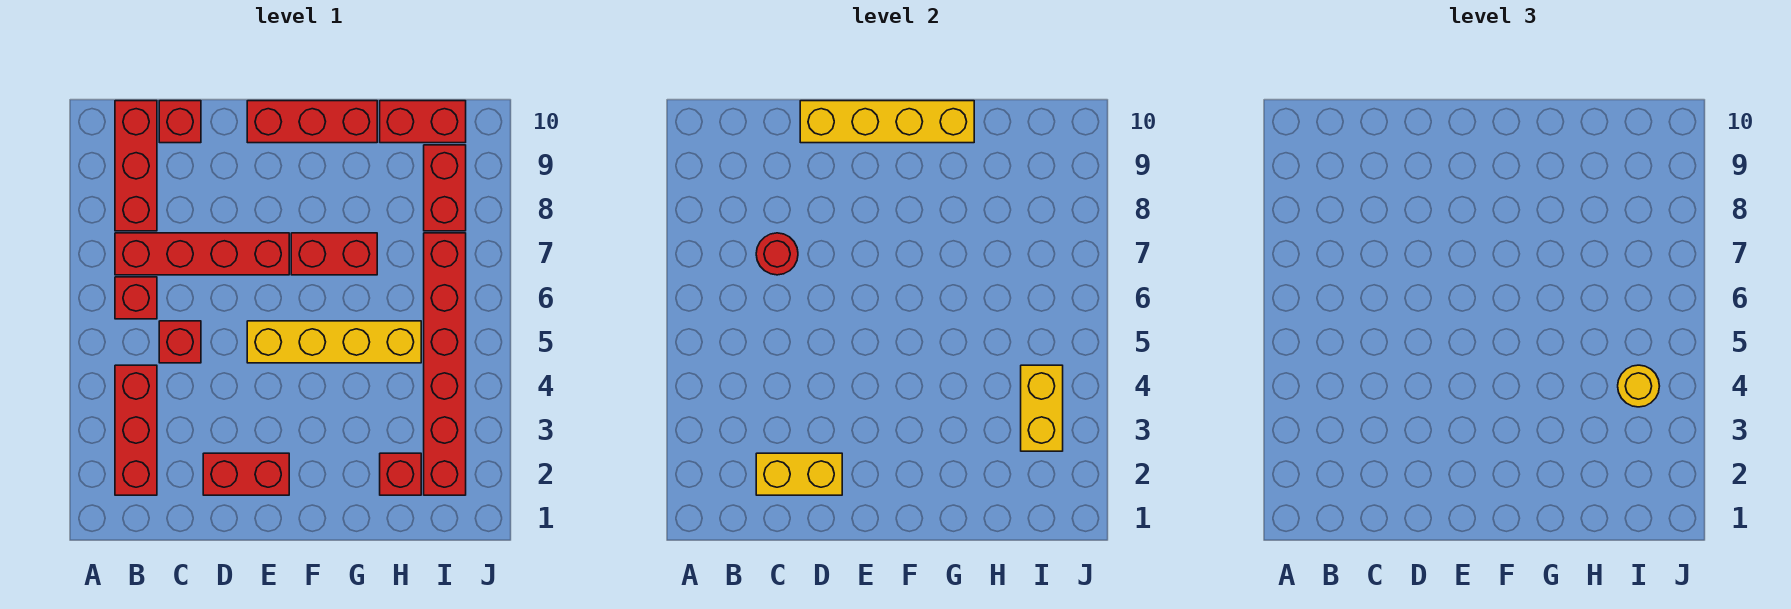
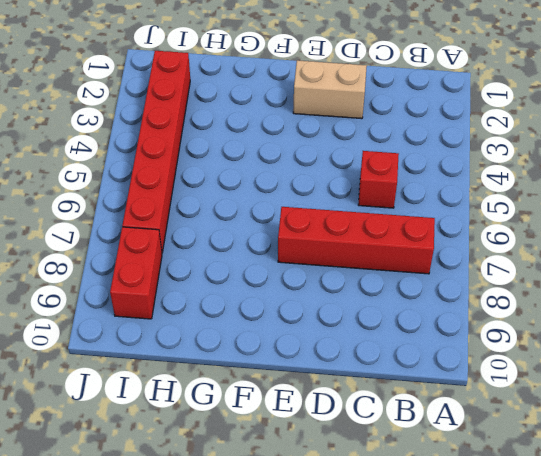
tan 1x2 brick [293,60,367,119] -> red 1x2 brick [203,453,289,495]
none -> red 1x3 brick [115,365,157,495]
none -> red 1x1 brick [115,277,157,319]
none -> red 1x3 brick [115,101,157,231]

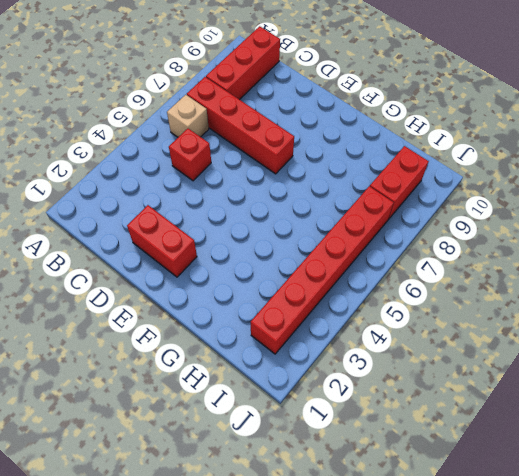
tan 1x1 brick [167,95,209,137] -> red 1x1 brick [115,277,157,319]
none -> red 1x3 brick [115,365,157,495]
none -> red 1x1 brick [159,101,201,143]
none -> yellow 1x4 brick [247,321,421,363]

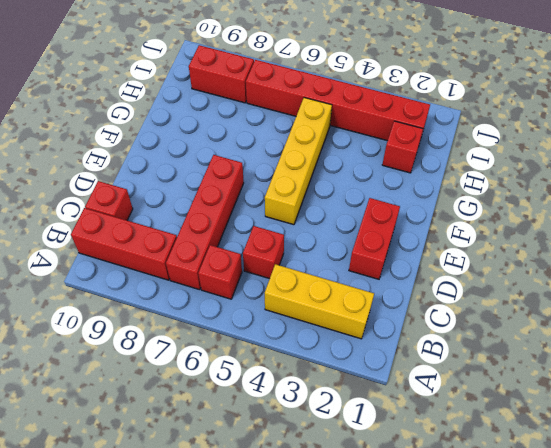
yellow 1x3 brick [265,264,374,339] -> red 1x3 brick [115,365,157,495]
none -> red 1x3 brick [247,101,377,143]
none -> red 1x2 brick [291,233,377,275]
none -> red 1x2 brick [380,101,466,143]

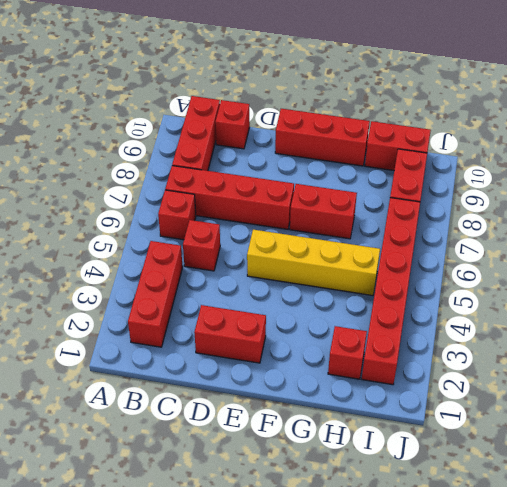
none -> yellow 1x2 brick [756,453,842,495]
none -> red 1x1 round brick [756,233,798,275]
none -> yellow 1x4 brick [800,101,974,143]

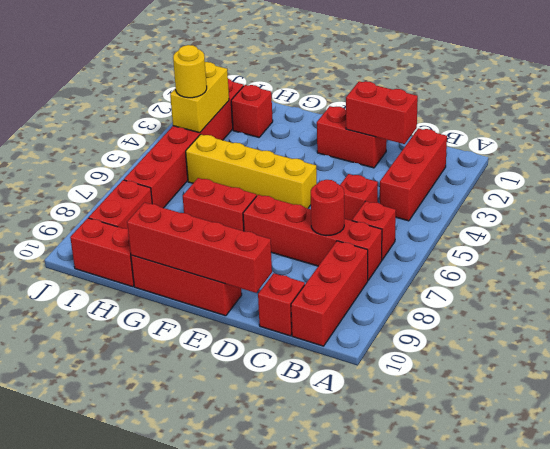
red 1x2 brick [346,81,418,144] -> yellow 1x2 brick [756,453,842,495]
red 1x4 brick [127,203,272,293] -> yellow 1x4 brick [800,101,974,143]

